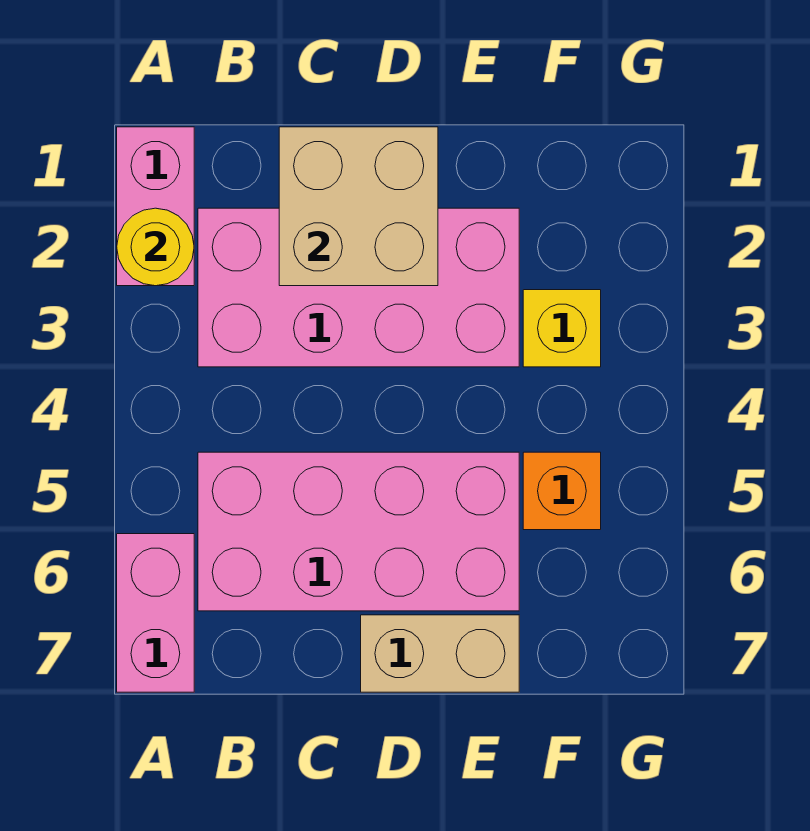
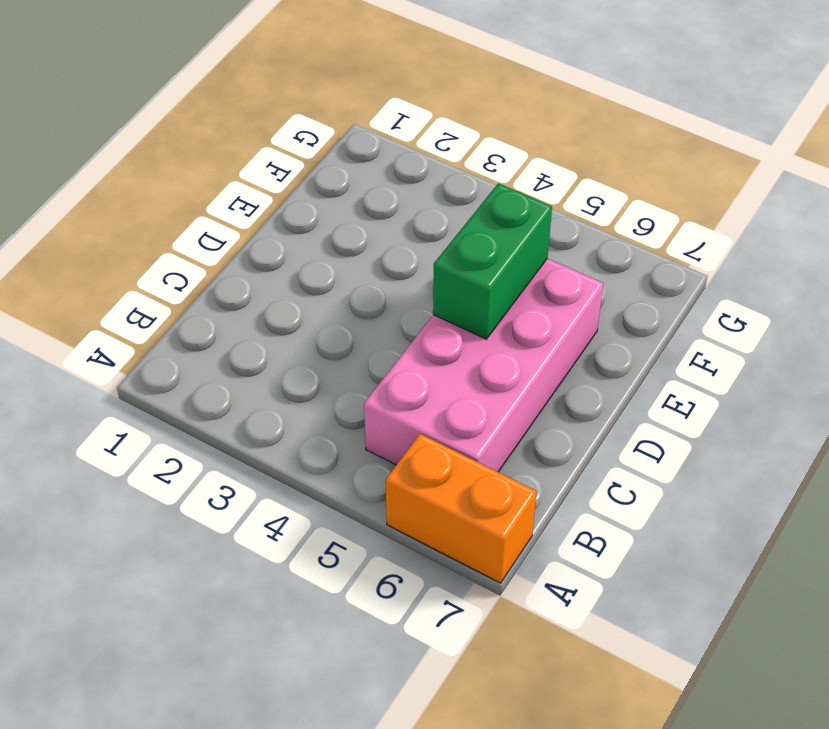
orange 1x2 brick [386,434,536,583] -> pink 1x2 brick [117,534,194,692]
green 1x2 brick [433,183,552,339] -> none
none -> pink 1x2 brick [117,127,194,286]
none -> pink 2x4 brick [198,208,519,367]

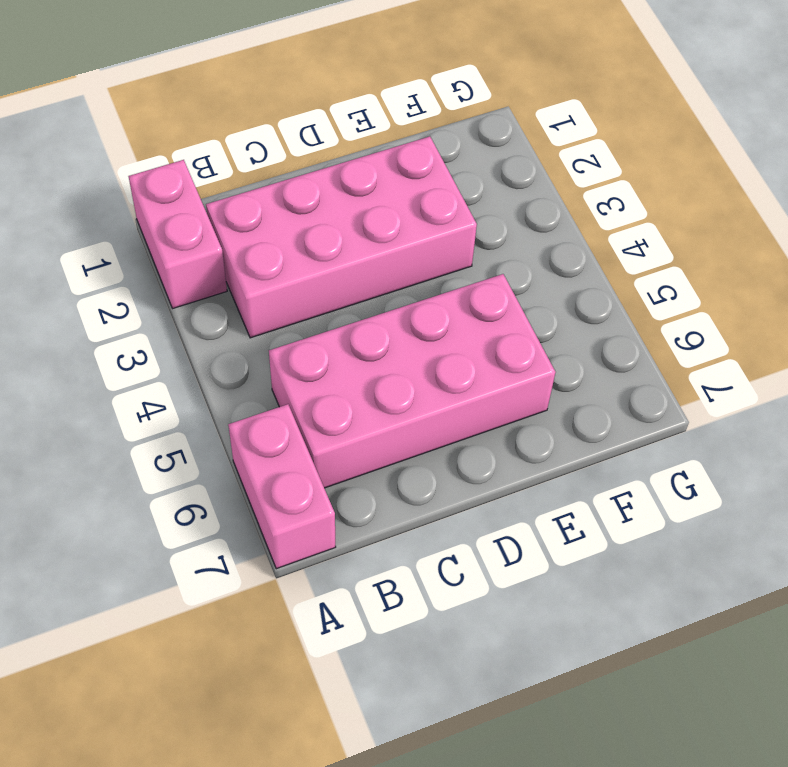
none -> tan 1x2 brick [361,615,519,692]
none -> yellow 1x1 brick [523,290,601,367]

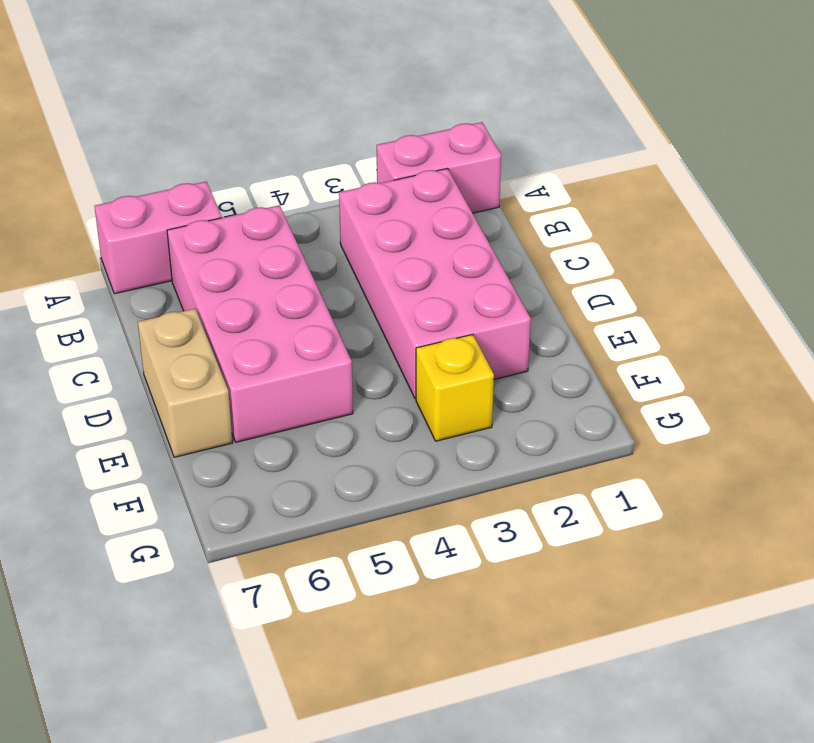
none -> orange 1x1 brick [523,452,601,530]
none -> yellow 1x1 round brick [117,208,194,286]

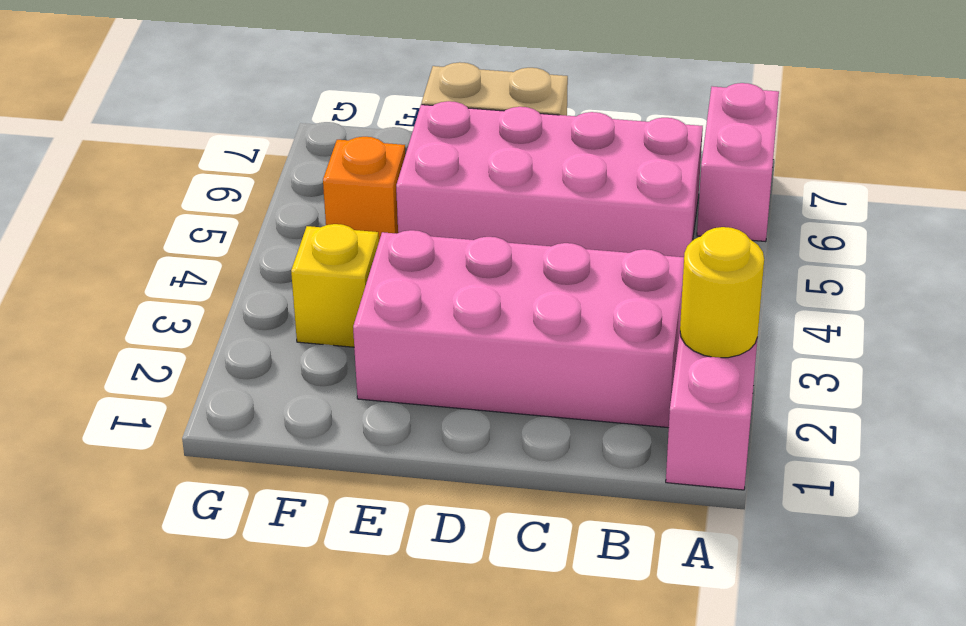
none -> tan 2x2 brick [279,127,438,286]

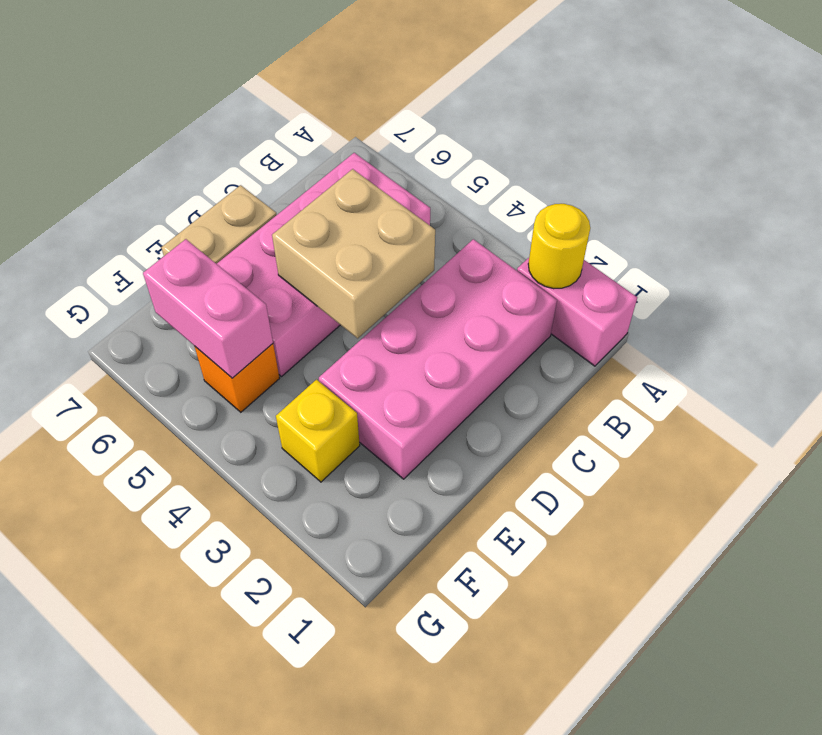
tan 2x2 brick [272,169,435,338] -> tan 2x2 brick moved to [279,127,438,286]
pink 1x2 brick [143,239,273,378] -> pink 1x2 brick moved to [117,534,194,692]

